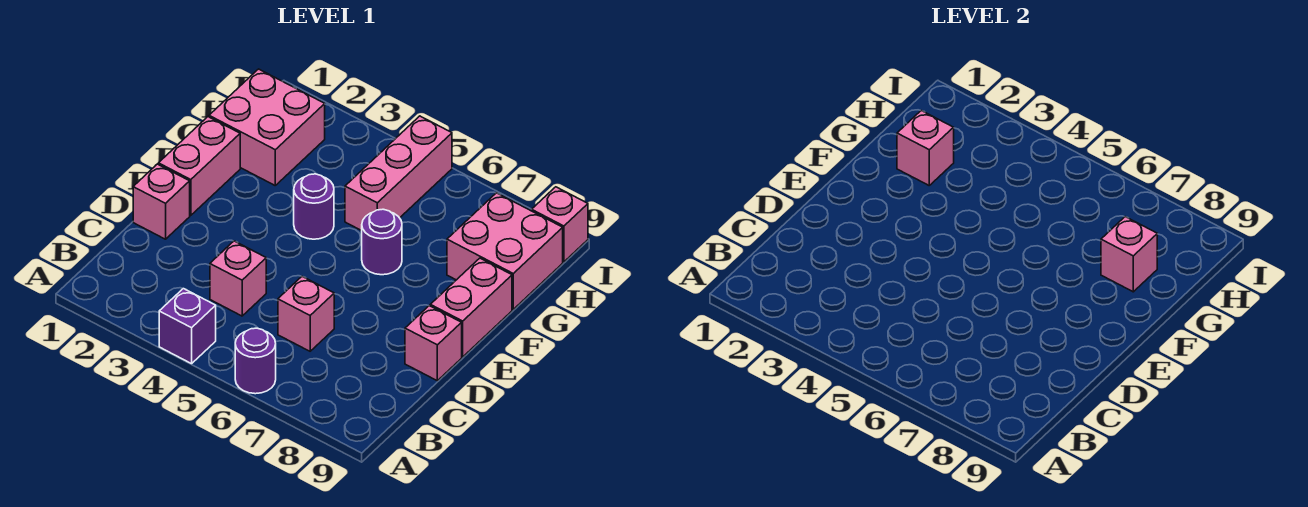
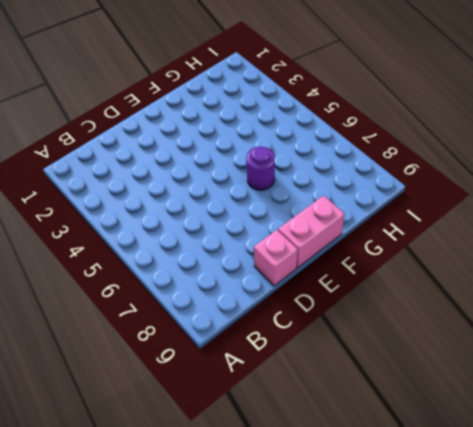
none -> purple 1x1 brick [159,289,216,364]
none -> purple 1x1 round brick [235,328,276,394]
none -> pink 1x1 brick [210,241,266,316]

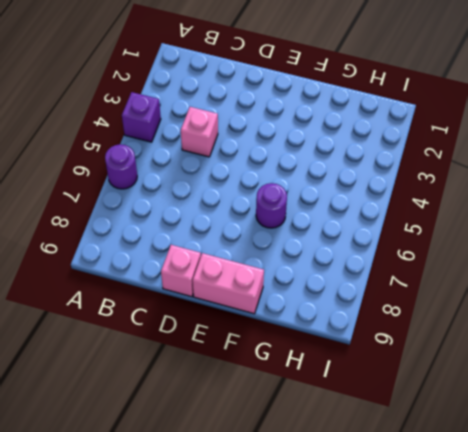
none -> pink 1x1 brick [278,277,334,351]
none -> pink 1x1 brick [133,164,190,239]
none -> pink 1x2 brick [158,117,240,216]

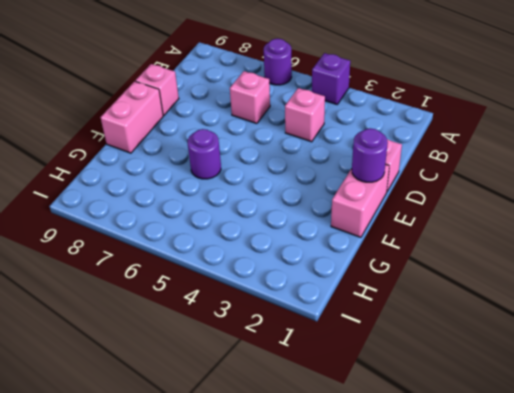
purple 1x1 round brick [352,128,388,182] -> purple 1x1 round brick moved to [294,174,334,239]
none -> pink 2x2 brick [209,69,325,185]
none -> pink 1x3 brick [345,116,452,231]
none -> pink 2x2 brick [447,193,563,309]

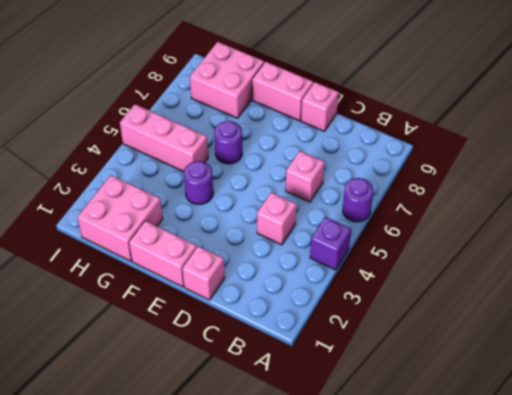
none -> pink 1x1 brick [532,187,588,262]
none -> pink 1x1 brick [897,111,954,185]
none -> pink 1x1 brick [1101,217,1157,292]

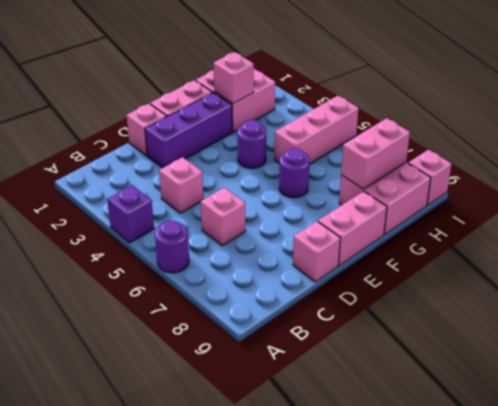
purple 1x3 brick [145,93,232,168] -> none
pink 1x2 brick [341,118,410,189] -> pink 1x1 brick [1101,217,1157,292]

